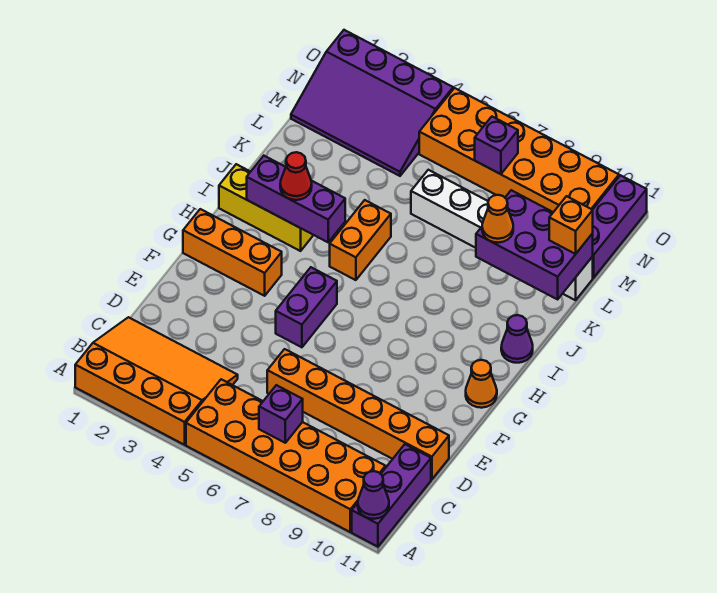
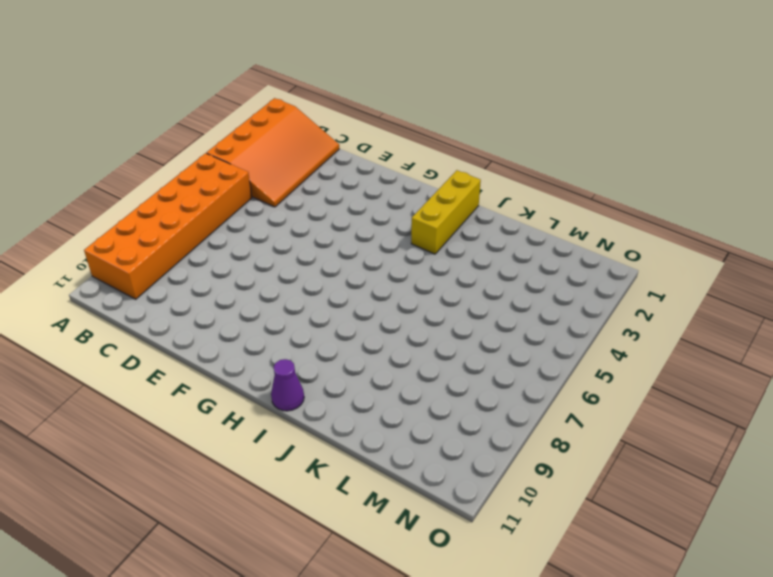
none -> purple 1x3 brick [352,444,431,547]
none -> orange 1x6 brick [267,349,449,479]
none -> purple 1x2 brick [276,267,337,347]

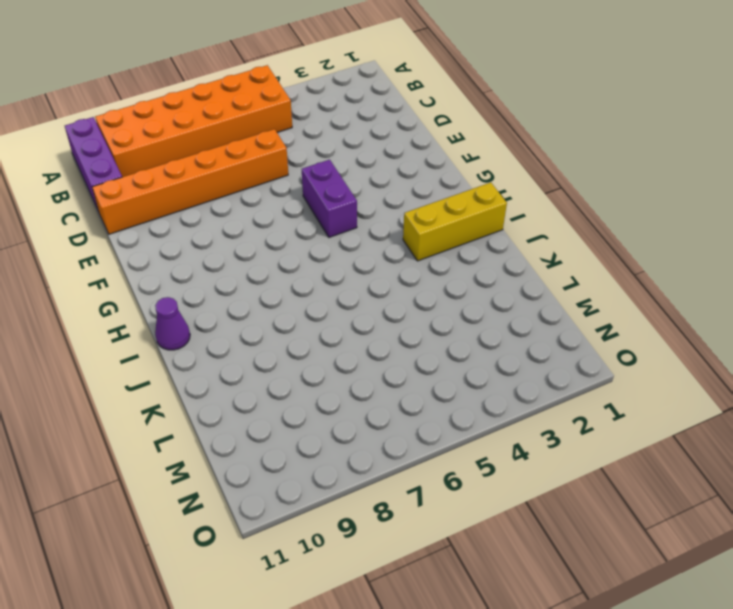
none -> orange 3x4 slope [75,317,238,445]
none -> orange 1x3 brick [183,209,282,296]
none -> orange 1x1 cone [466,360,497,408]

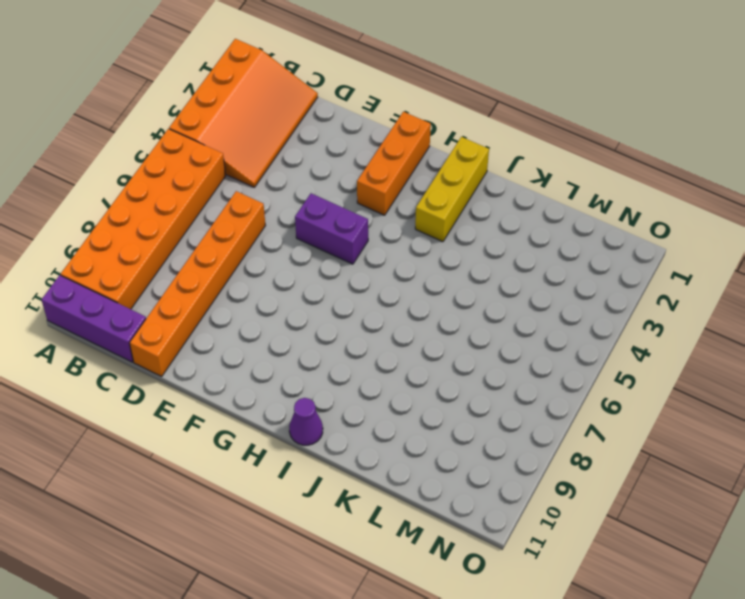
none -> orange 1x1 cone [466,360,497,408]
none -> orange 1x2 brick [330,200,391,280]
none -> white 1x6 brick [411,170,593,300]

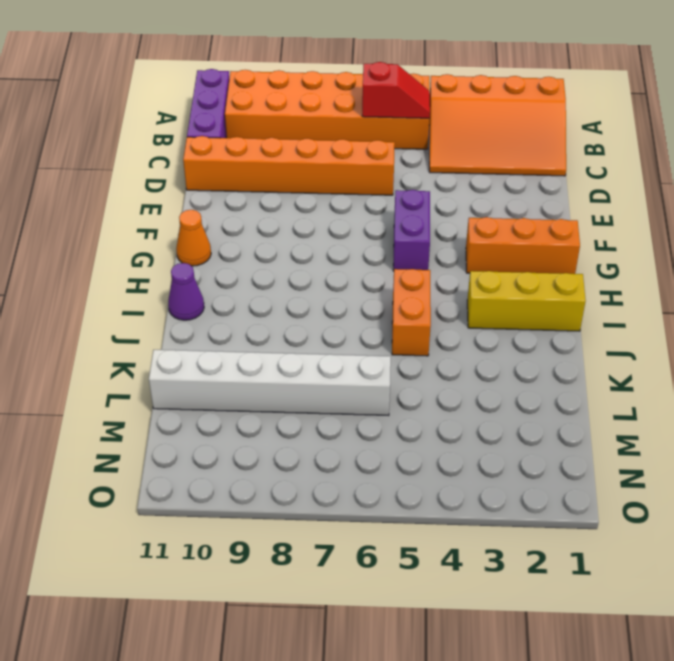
red 1x2 slope [362,62,430,118] -> none
none -> purple 3x4 slope [291,30,453,176]
none -> purple 1x3 brick [592,175,647,278]
none -> orange 2x6 brick [419,88,619,212]

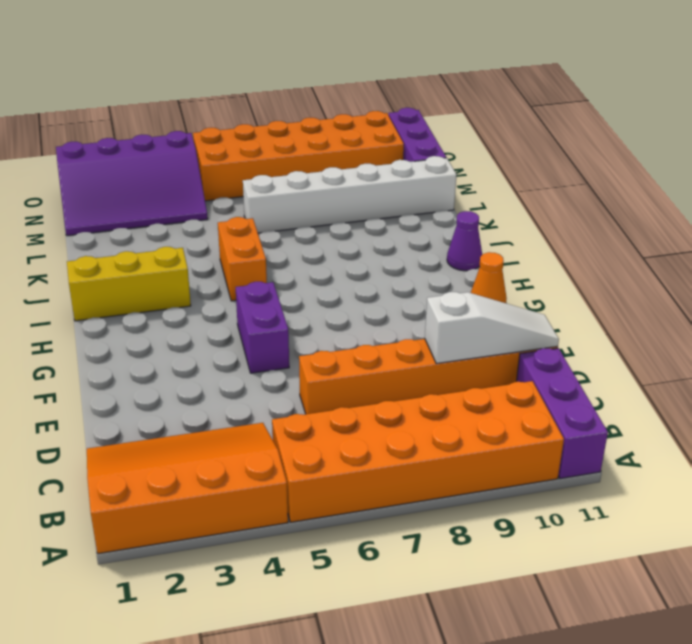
white 1x3 slope [425,292,559,364] -> none
none -> orange 1x3 brick [183,209,282,296]
none -> purple 1x1 cone [358,471,389,519]
none -> purple 1x1 brick [259,385,303,443]

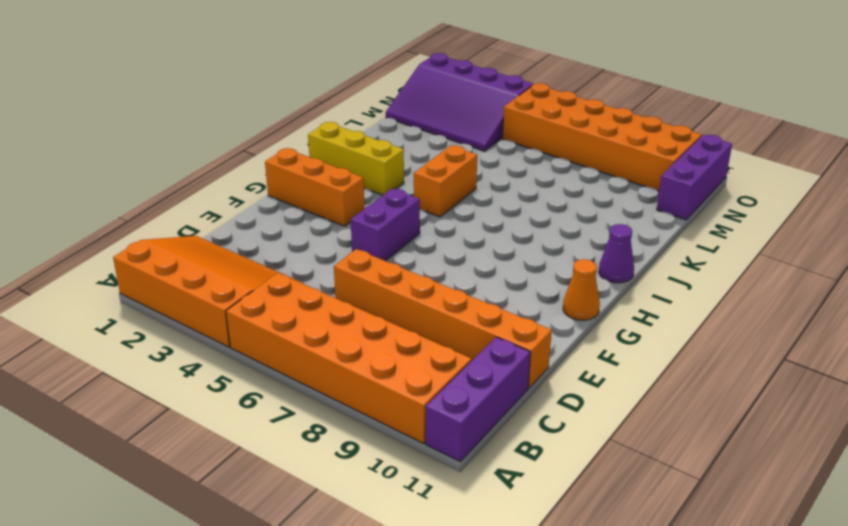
none -> white 1x6 brick [411,170,593,300]
none -> purple 1x1 cone [358,471,389,519]
none -> purple 1x1 brick [259,385,303,443]

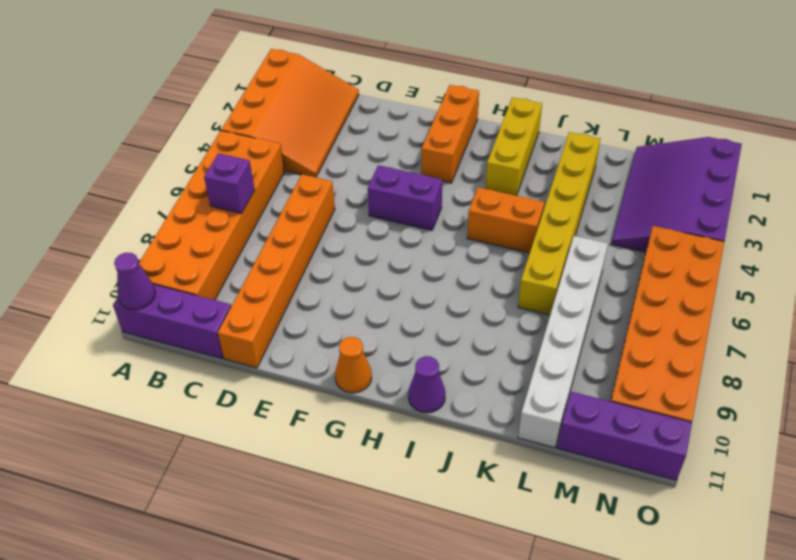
yellow 1x6 brick [518,132,600,315] -> none
none -> purple 1x3 brick [247,156,345,242]
none -> purple 2x3 brick [476,190,593,299]
none -> purple 1x1 brick [475,117,518,174]

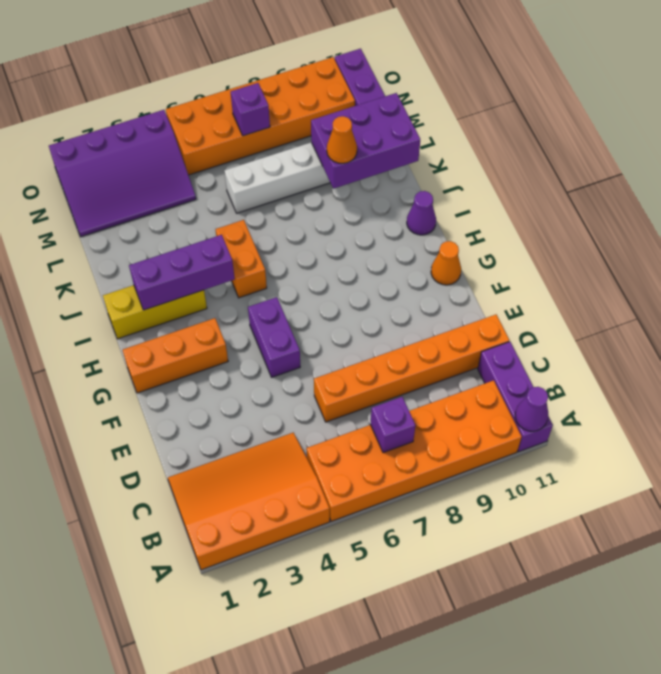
none -> red 1x1 cone [280,152,312,200]
none -> orange 1x1 brick [549,196,593,254]

